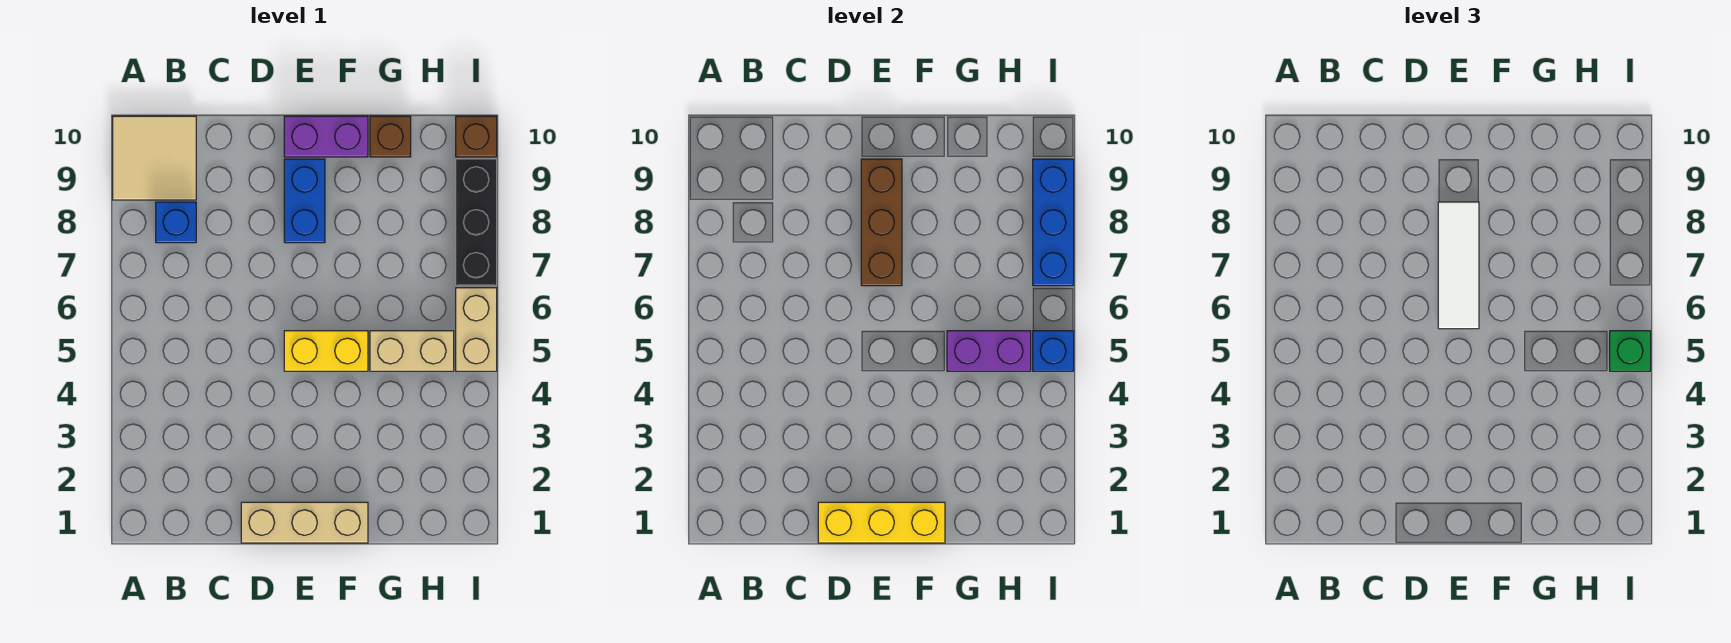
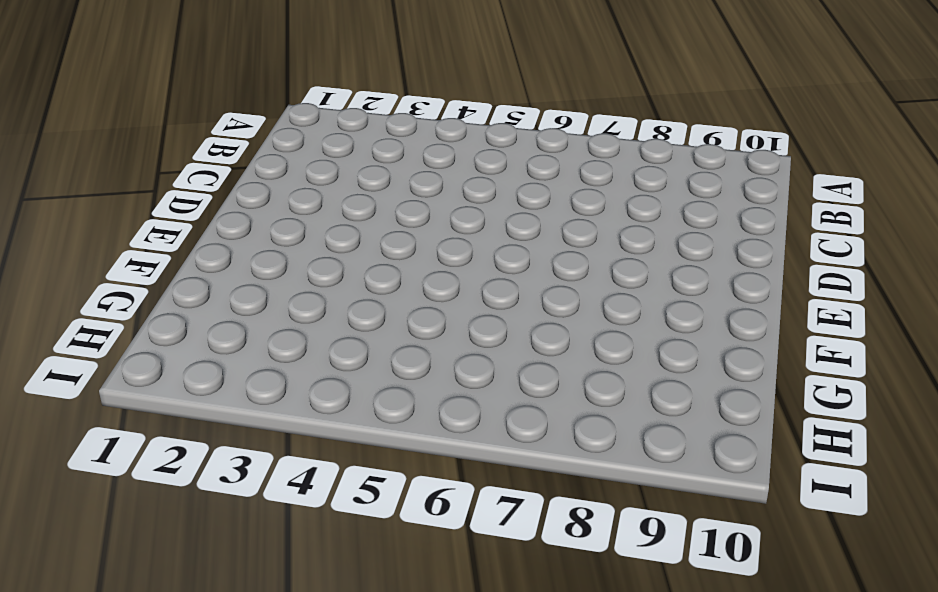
none -> tan 2x2 tile [113,116,196,200]
none -> blue 1x1 brick [156,202,196,243]
none -> tan 1x3 brick [241,502,368,543]

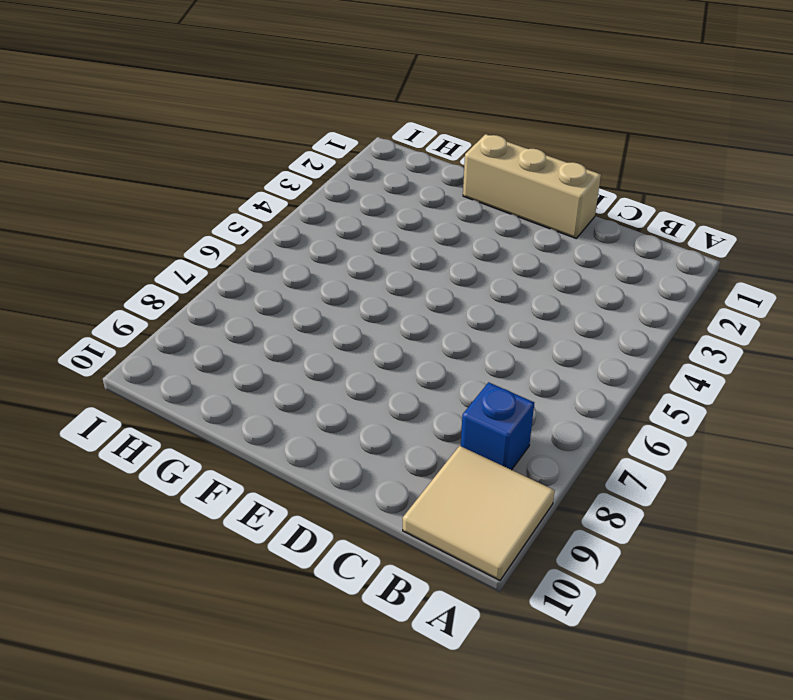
none -> yellow 1x2 brick [284,331,368,371]
none -> blue 1x2 brick [284,159,325,243]
none -> purple 1x2 brick [284,116,368,157]

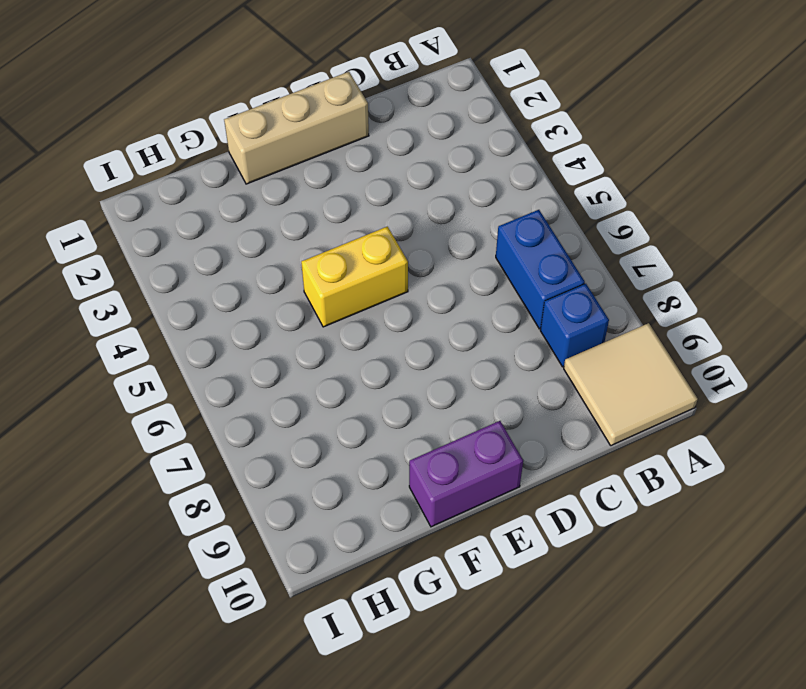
blue 1x2 brick [496,210,585,329] -> blue 1x2 brick moved to [284,159,325,243]
none -> tan 1x2 brick [370,331,454,371]
none -> brown 1x1 brick [370,116,411,157]
none -> tan 1x2 brick [456,288,497,371]

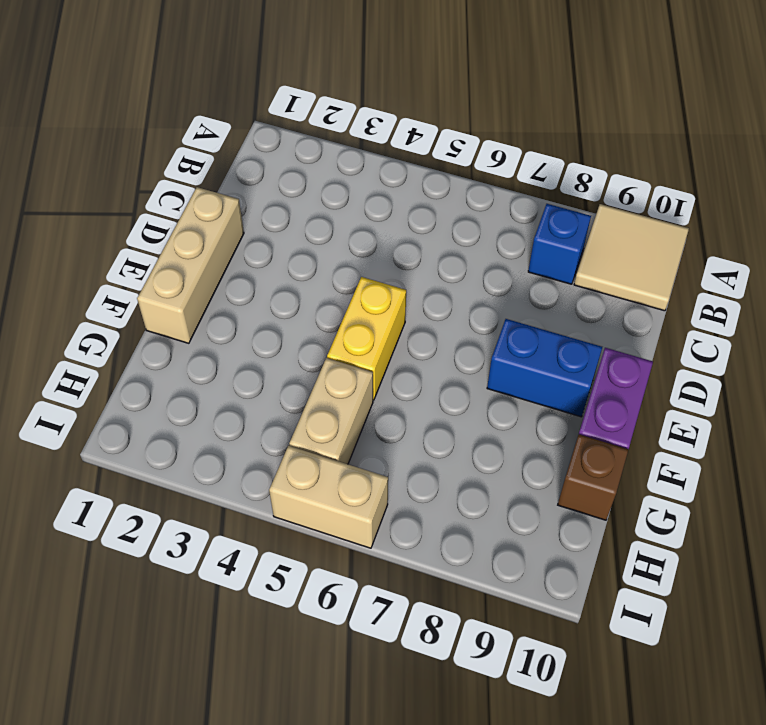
none -> black 1x3 brick [456,159,497,286]
none -> brown 1x1 brick [456,116,497,157]
none -> yellow 1x3 brick [818,502,945,543]

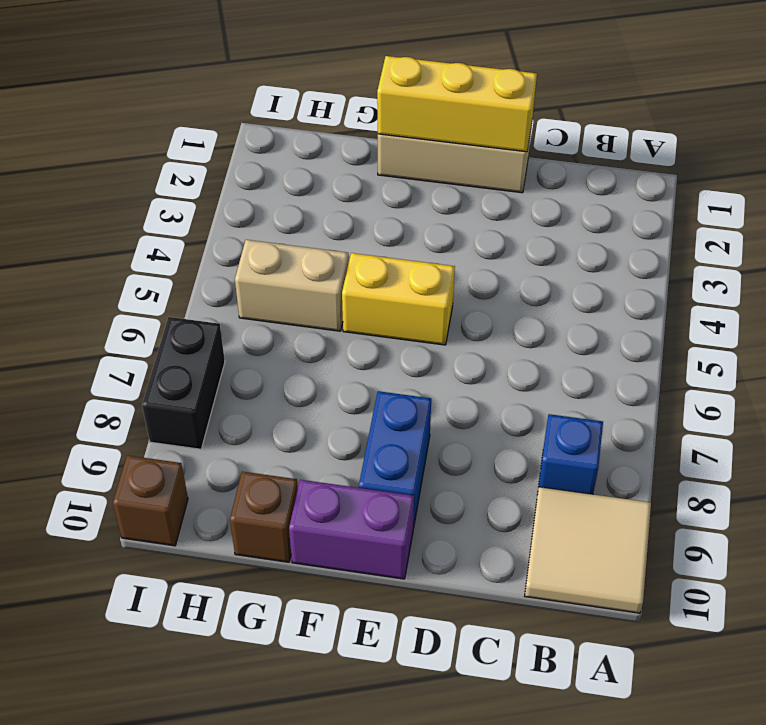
black 1x2 brick [142,317,225,449] -> black 1x3 brick [456,159,497,286]
none -> tan 1x2 brick [456,288,497,371]
none -> brown 1x3 brick [861,159,902,286]
none -> purple 1x2 brick [947,331,1031,371]

